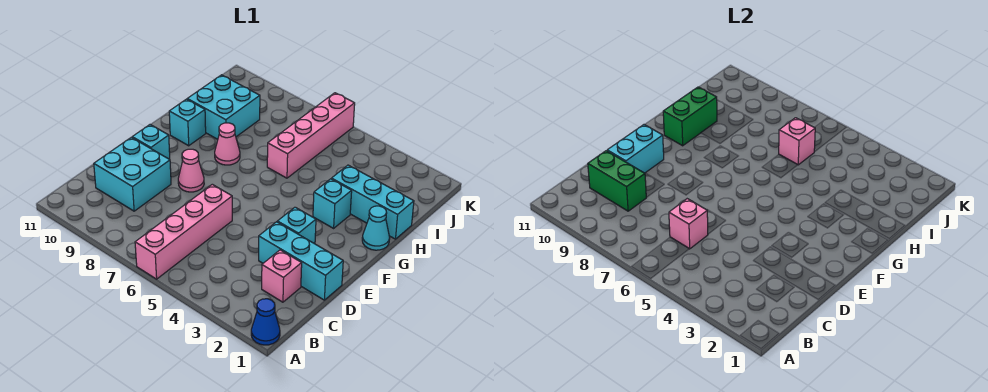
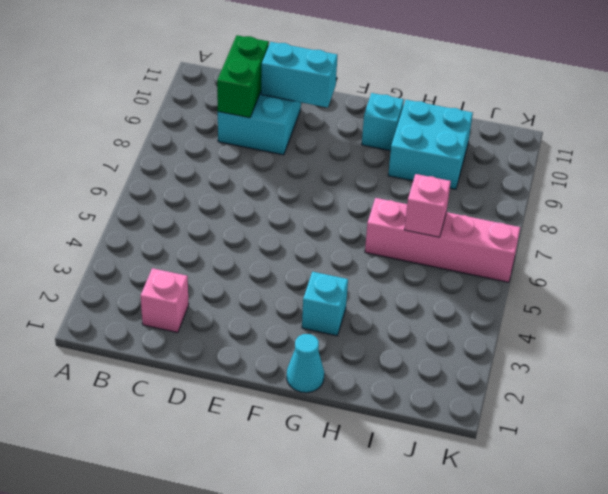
none -> blue 1x1 cone [251,299,280,345]
none -> pink 1x4 brick [135,184,232,279]
none -> cyan 1x3 brick [259,222,343,300]

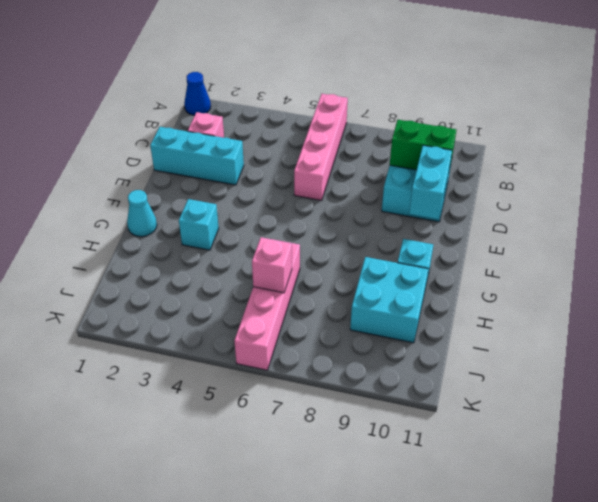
none -> cyan 1x1 brick [277,207,316,244]
none -> pink 1x1 cone [178,149,204,192]
none -> cyan 1x1 brick [132,124,170,159]

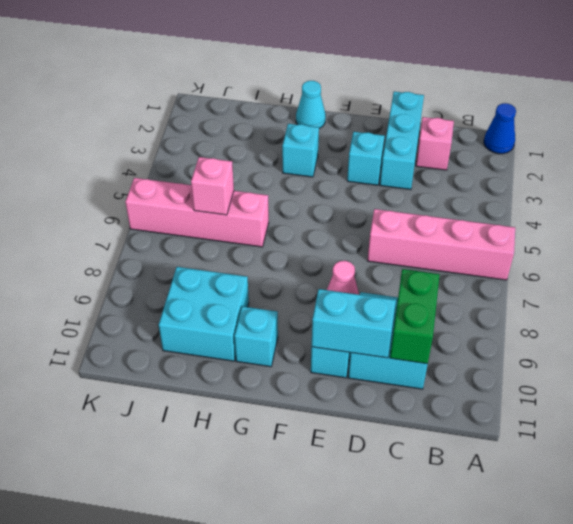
none -> pink 1x1 cone [215,123,240,165]
none -> cyan 1x3 brick [332,165,414,239]
none -> pink 1x1 brick [669,199,708,249]

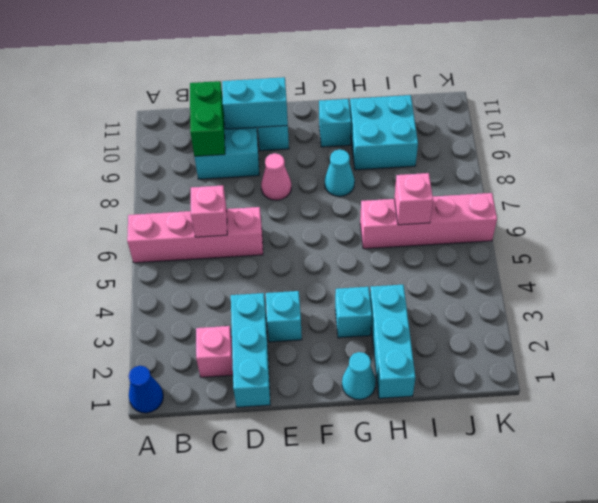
cyan 1x1 cone [325,150,355,196] -> pink 1x1 cone [215,123,240,165]
none -> green 1x2 brick [663,87,717,146]

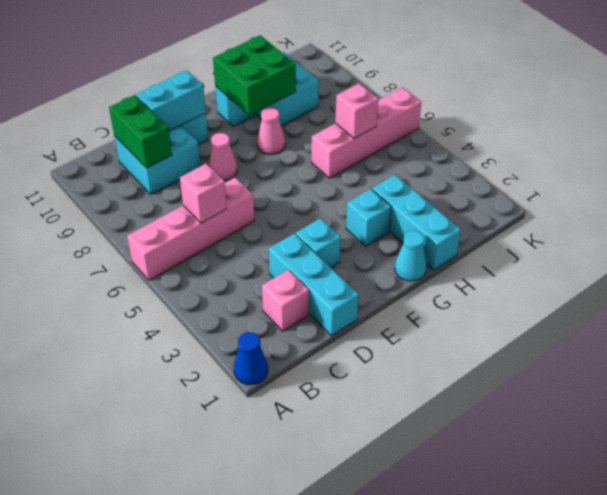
green 2x2 brick [213,35,296,115] -> green 1x2 brick [663,87,717,146]

